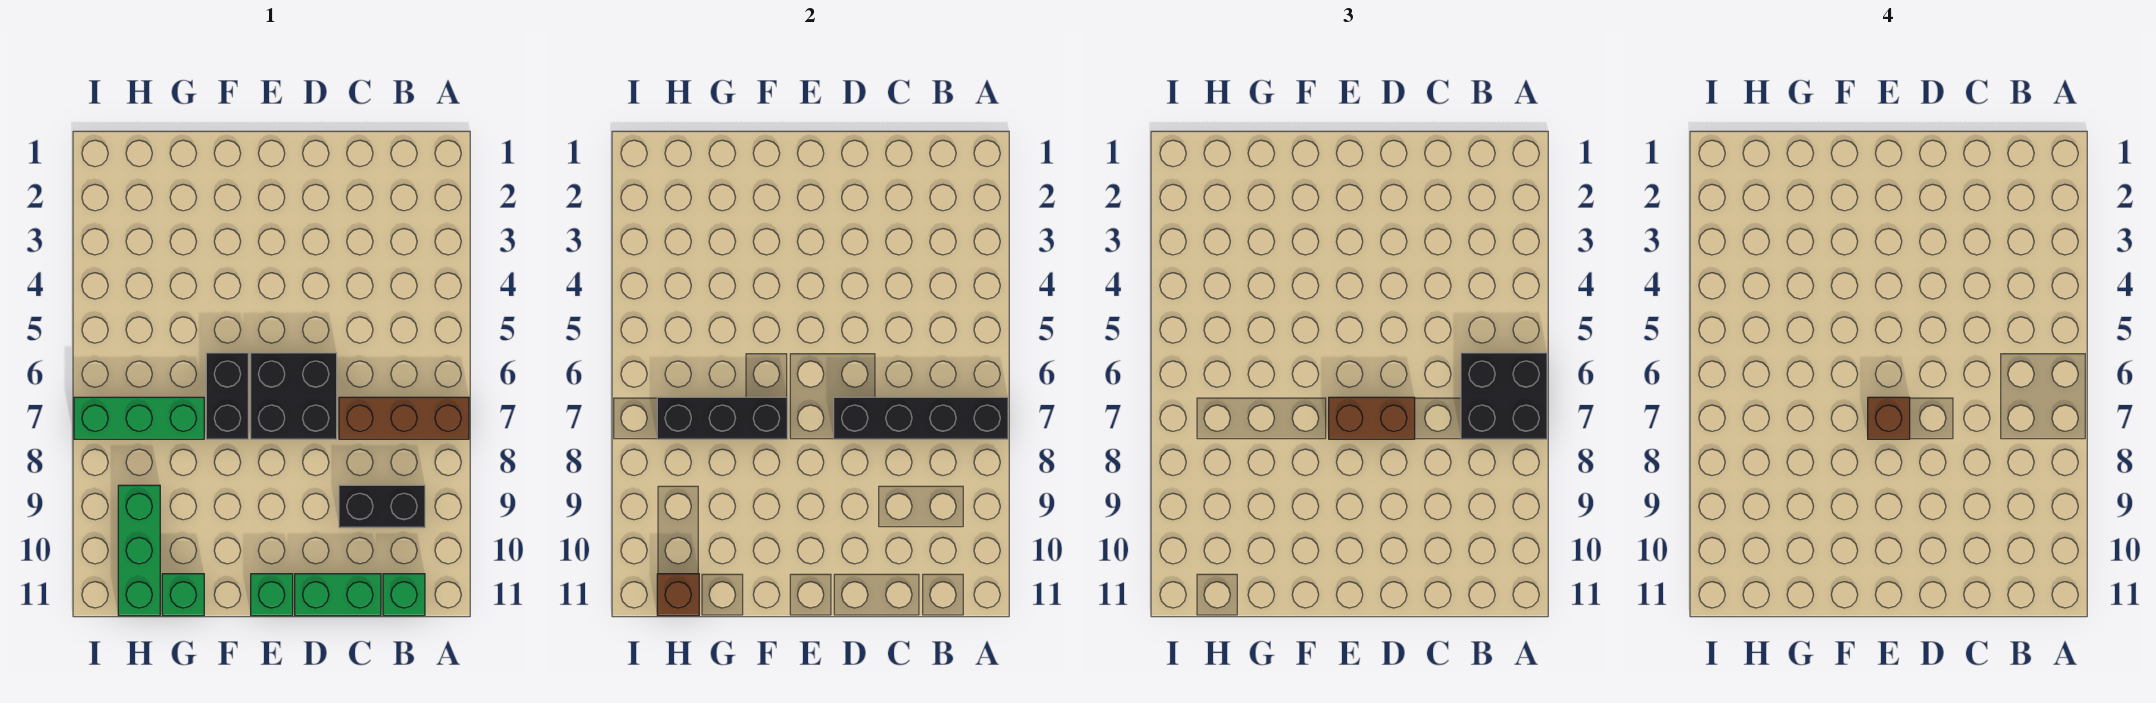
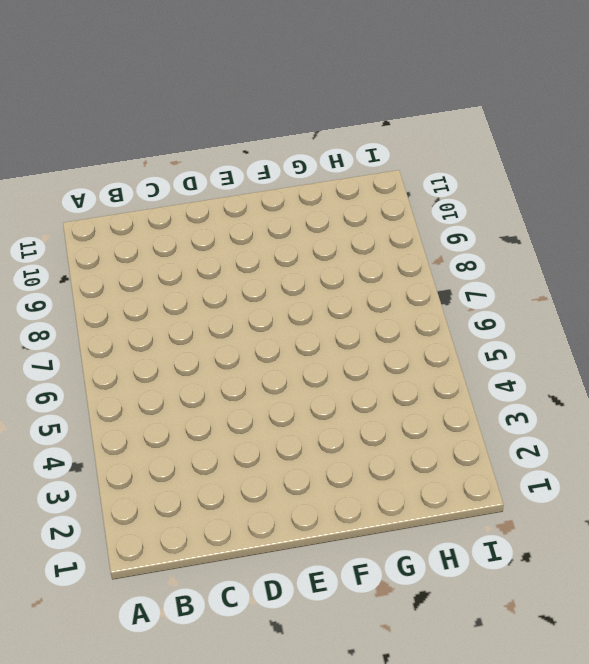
none -> brown 1x3 brick [339,397,469,439]
none -> black 1x2 brick [339,485,425,528]
none -> green 1x1 brick [383,574,425,616]

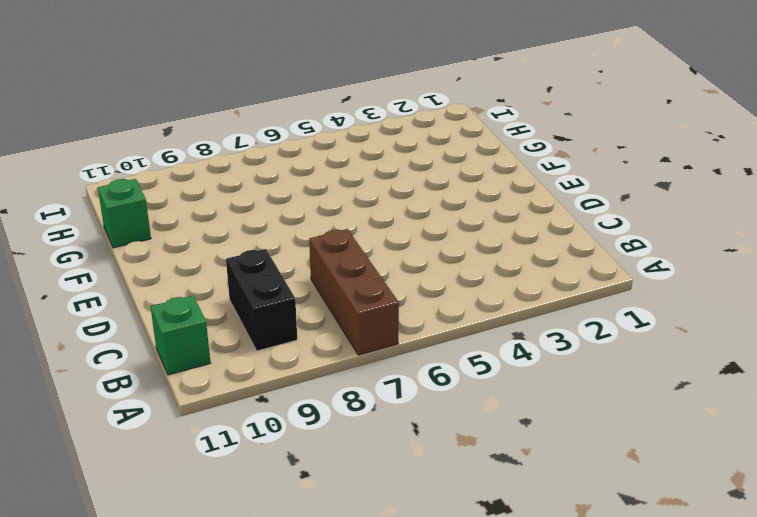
none -> green 1x2 brick [295,574,381,616]
none -> black 2x2 brick [251,353,337,439]
none -> green 1x1 brick [251,574,293,616]

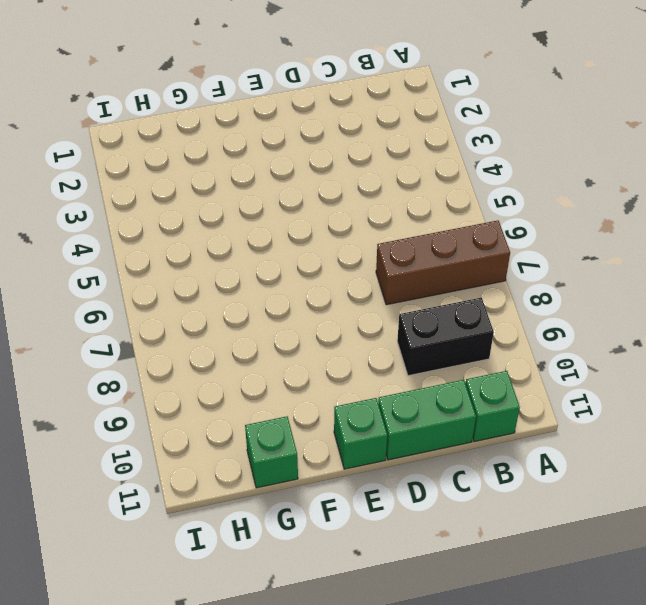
none -> black 2x2 brick [251,353,337,439]
none -> black 1x2 brick [206,353,248,439]
none -> green 1x3 brick [74,397,204,439]

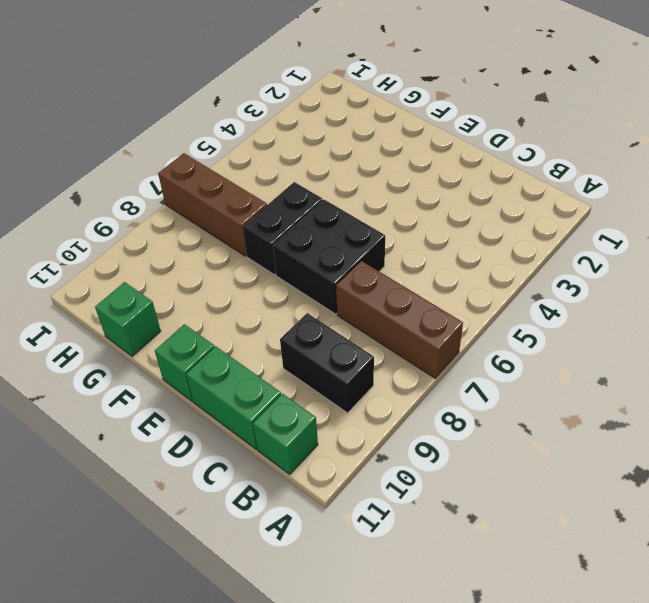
brown 1x3 brick [158,153,267,256] -> green 1x3 brick [74,397,204,439]
none -> green 1x3 brick [118,485,160,616]
none -> black 1x4 brick [834,397,1008,439]
none -> black 1x3 brick [657,397,787,439]

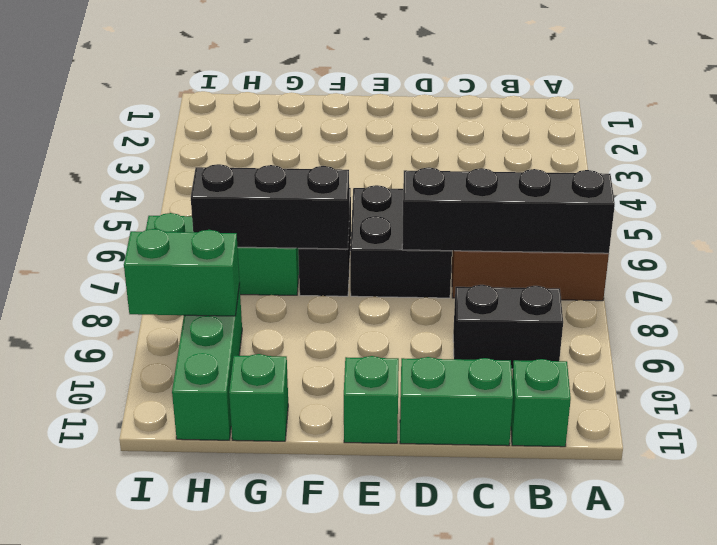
green 1x2 brick [124,229,240,316] -> none
none -> brown 1x1 brick [657,574,699,616]
none -> black 2x2 brick [1461,353,1547,439]
none -> brown 1x2 brick [1329,397,1415,439]

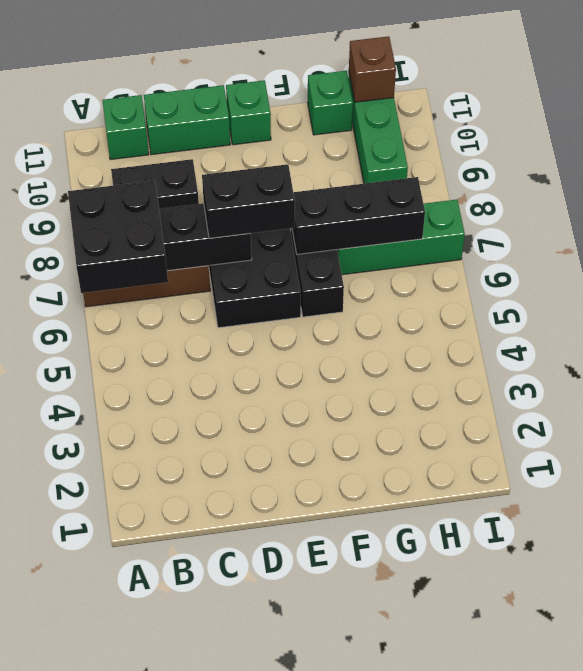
black 1x2 brick [202,164,295,238] -> brown 1x2 brick [1329,397,1415,439]
none -> brown 1x1 brick [1868,397,1910,439]

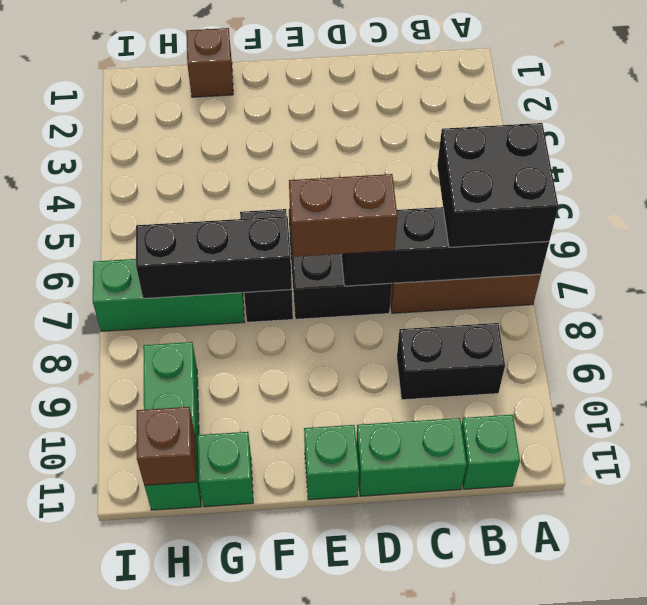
brown 1x1 brick [186,28,233,97] -> brown 1x1 brick moved to [1868,397,1910,439]

